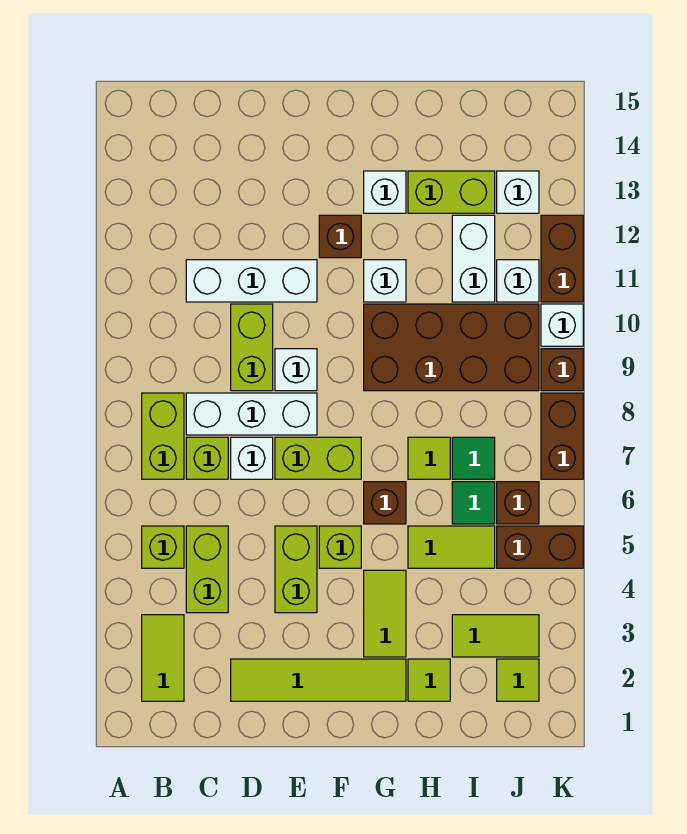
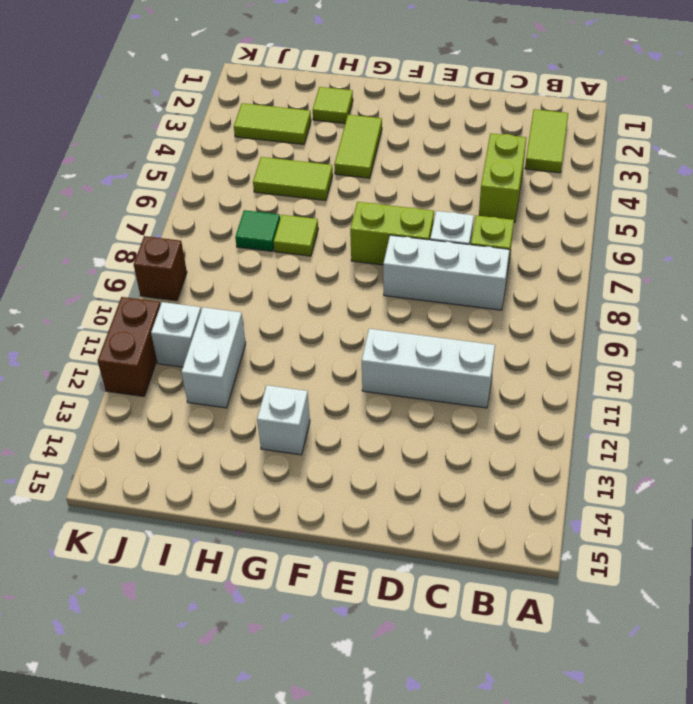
none -> lime 1x1 brick [142,526,184,568]
none -> lime 1x2 brick [142,393,184,479]
none -> lime 1x4 tile [231,659,406,701]
none -> lime 1x2 brick [231,304,273,391]

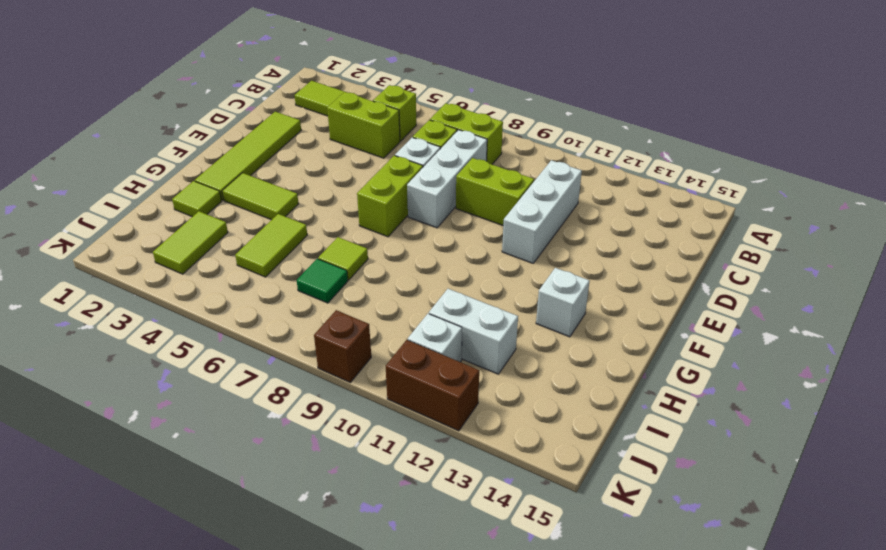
none -> lime 1x2 brick [275,526,317,613]
none -> white 1x1 brick [275,349,317,391]
none -> lime 1x1 brick [319,526,361,568]
none -> brown 1x1 brick [319,215,361,258]

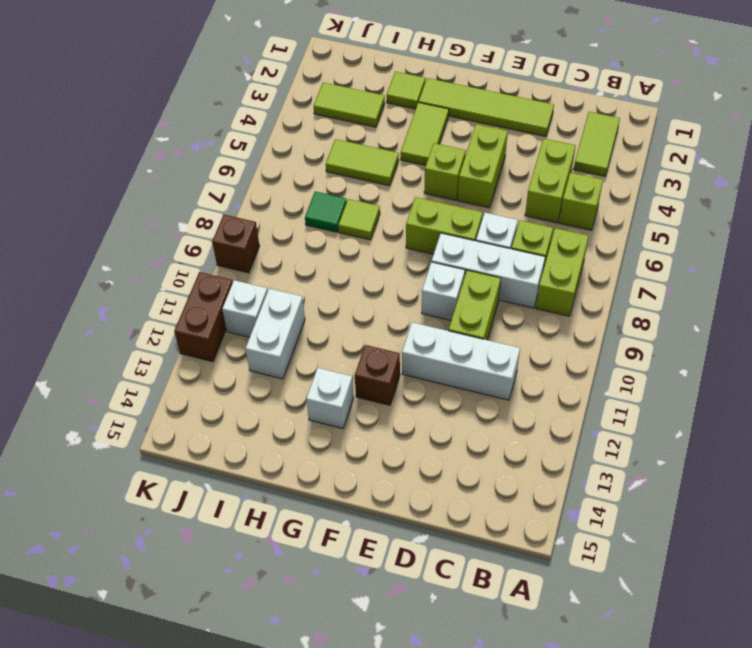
none -> brown 1x1 brick [364,482,406,524]
none -> brown 2x4 brick [364,304,539,391]
none -> white 1x1 brick [364,260,406,302]
none -> lime 1x2 brick [408,171,495,213]

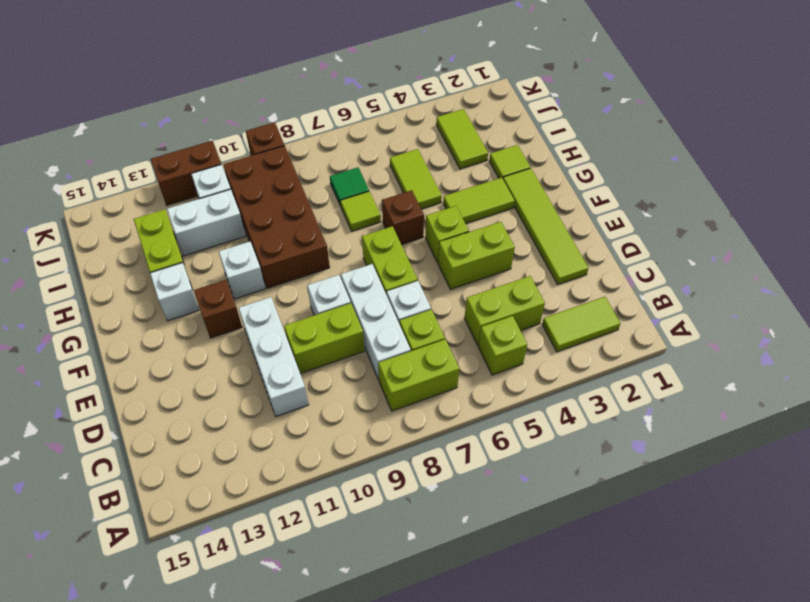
none -> green 1x1 tile [452,482,495,524]
none -> lime 1x1 tile [497,659,539,701]
none -> brown 1x2 brick [497,526,583,568]
none -> brown 1x1 brick [497,482,539,524]

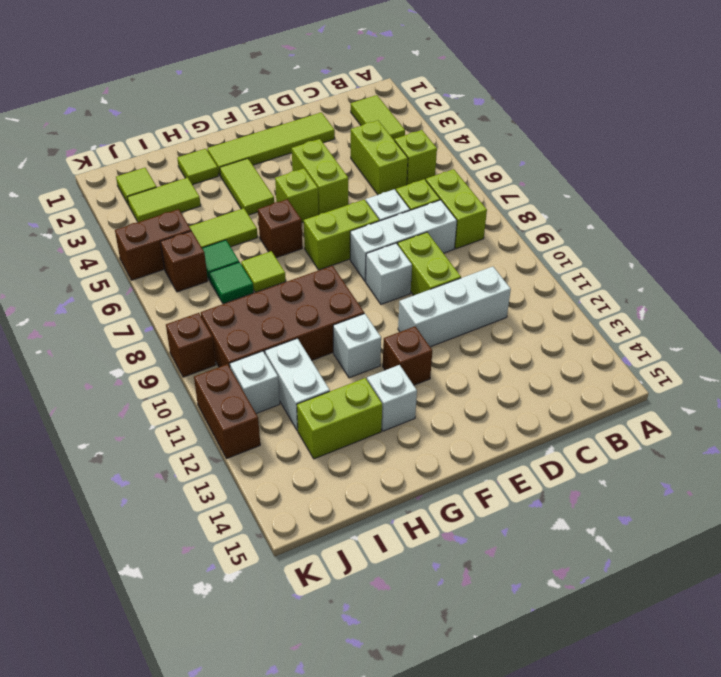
none -> white 1x1 brick [497,171,539,213]
none -> brown 1x2 brick [541,393,583,479]
none -> white 1x1 brick [541,304,583,346]

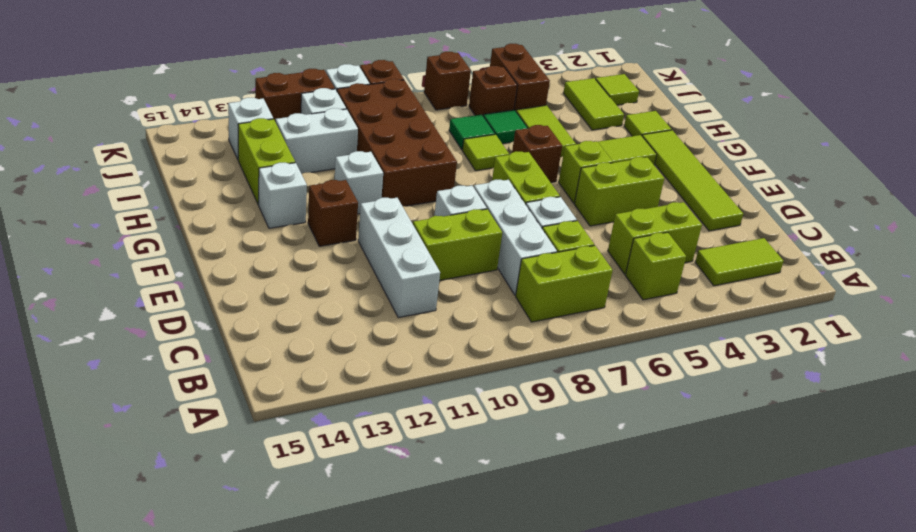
brown 1x1 brick [424,52,471,110] -> brown 1x2 brick [541,393,583,479]

